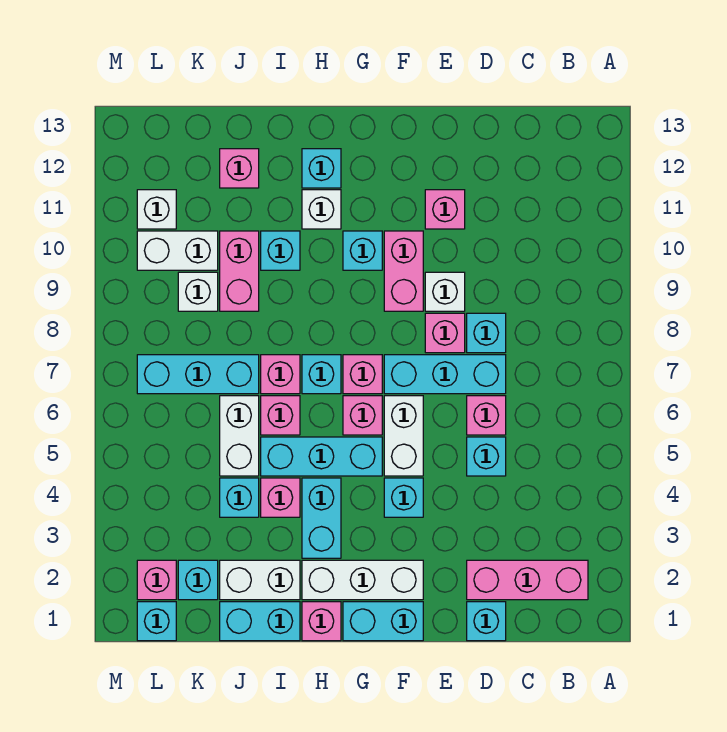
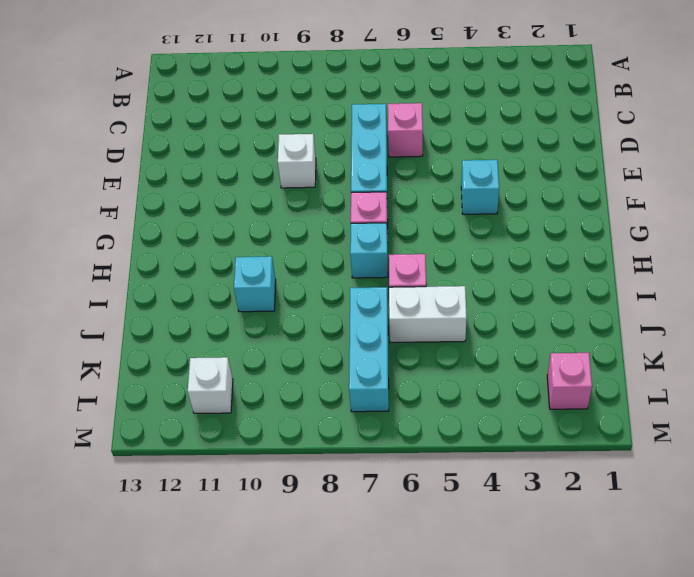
none -> pink 1x3 brick [467,560,588,600]
none -> cyan 1x1 brick [467,602,506,641]
none -> cyan 1x1 brick [467,437,506,476]
none -> cyan 1x1 brick [467,313,506,353]

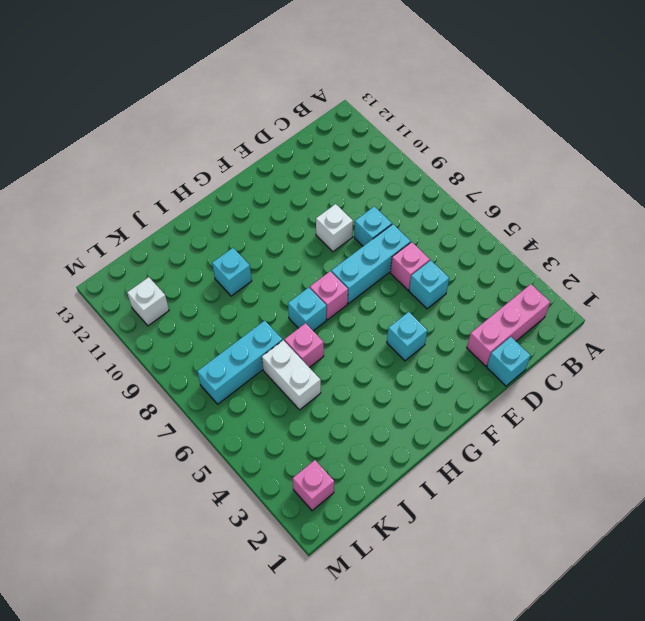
none -> pink 1x1 brick [425,313,465,353]
none -> pink 1x1 brick [425,190,465,229]
none -> cyan 1x2 brick [343,602,423,641]
none -> white 1x3 brick [302,560,423,600]

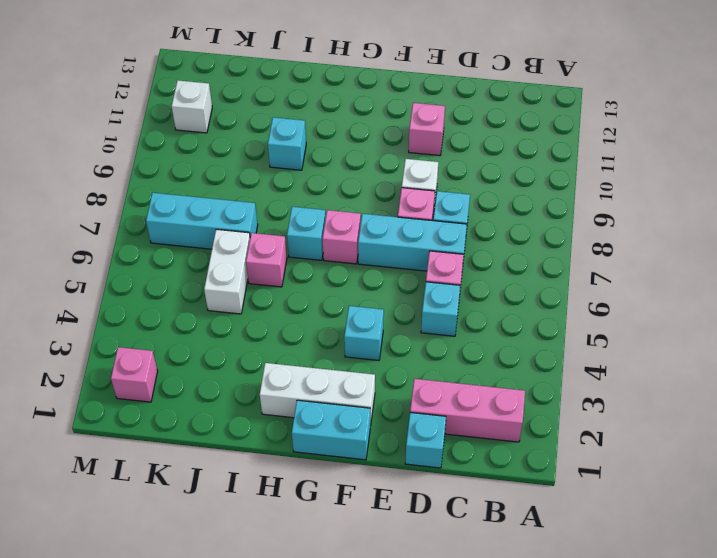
none -> white 1x2 brick [384,396,423,476]
none -> pink 1x2 brick [384,231,423,311]
none -> cyan 1x3 brick [261,437,382,476]
none -> pink 1x1 brick [343,396,382,435]

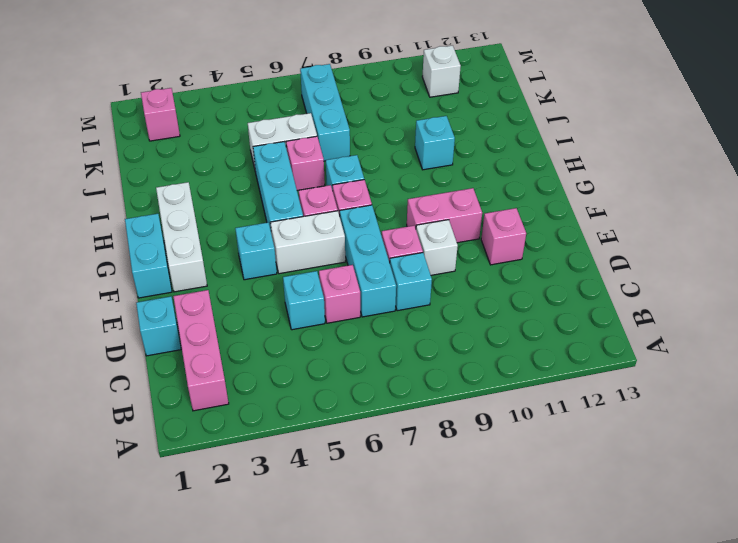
none -> cyan 1x1 brick [343,231,382,270]
none -> pink 1x1 brick [302,602,341,641]
none -> cyan 1x2 brick [302,478,341,558]
none -> white 1x1 brick [302,190,341,229]

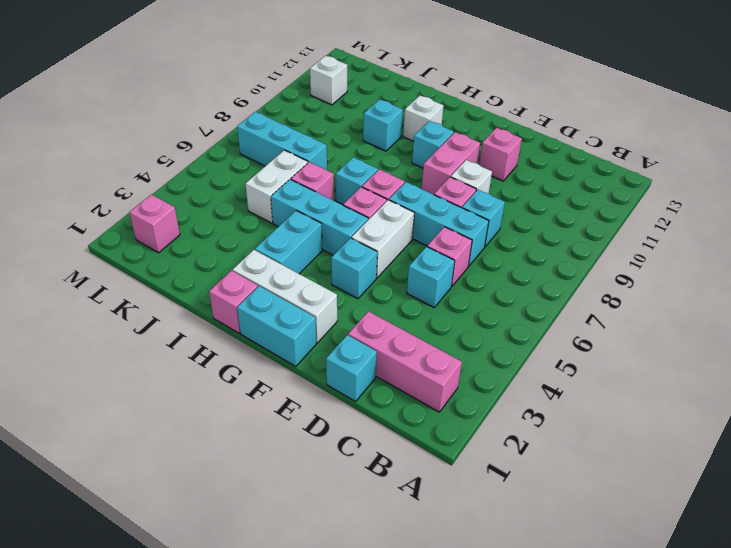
none -> cyan 1x1 brick [302,149,341,188]
none -> cyan 1x2 brick [220,602,300,641]
none -> white 1x2 brick [220,560,300,600]
none -> pink 1x1 brick [261,478,300,517]

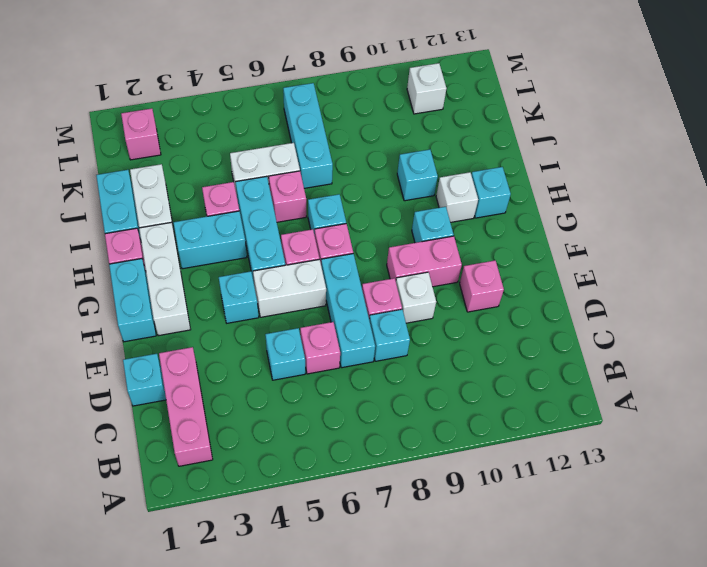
none -> pink 1x1 brick [261,355,300,394]
none -> cyan 1x1 brick [220,478,259,517]
none -> pink 1x2 brick [220,231,259,311]
none -> pink 1x1 brick [220,149,259,188]

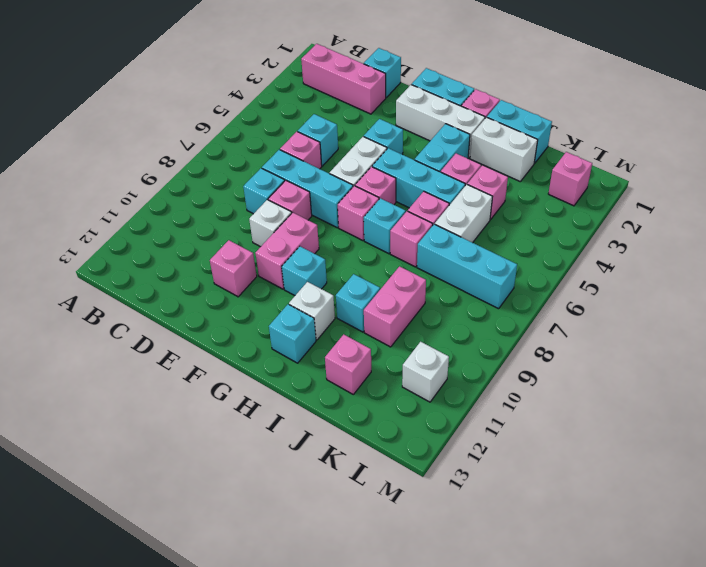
pink 1x1 brick [467,165,508,220] -> cyan 1x1 brick [220,478,259,517]
none -> cyan 1x1 brick [178,560,218,600]
none -> white 1x1 brick [178,272,218,311]
none -> white 1x2 brick [137,231,218,270]
none -> cyan 1x1 brick [137,602,176,641]

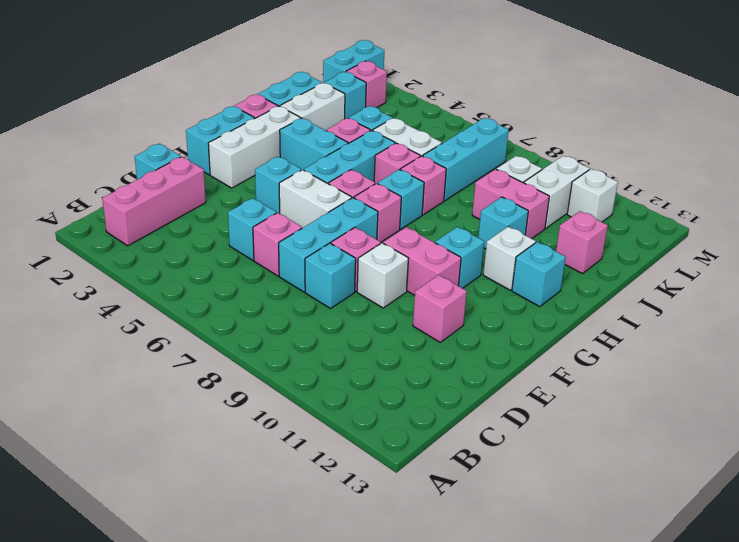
cyan 1x2 brick [323,40,384,83] -> cyan 1x1 brick [137,602,176,641]

